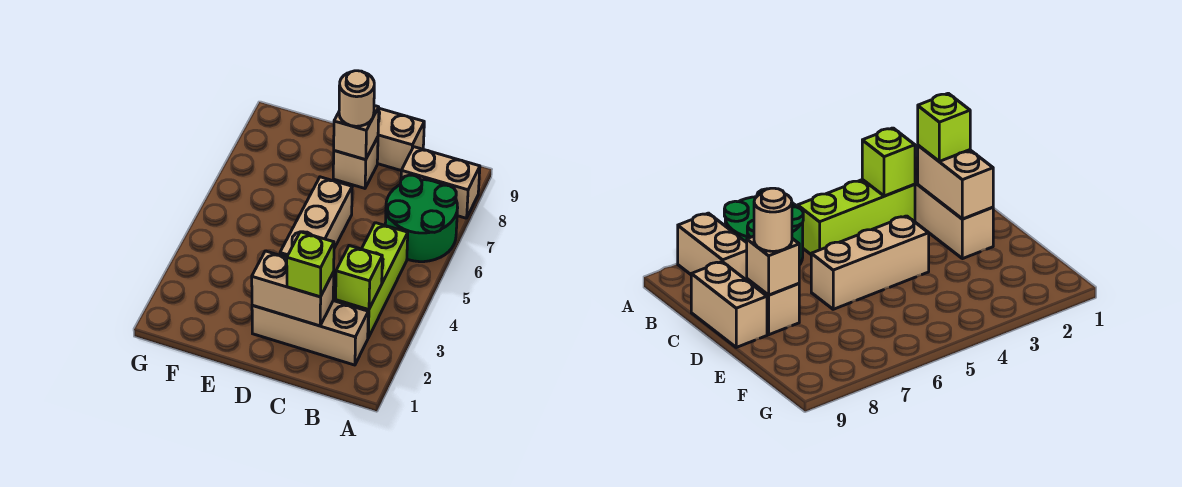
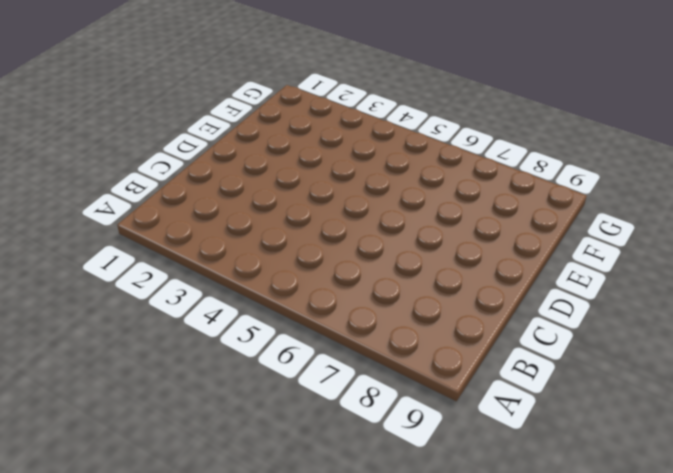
none -> green 2x2 round brick [385,175,458,262]
none -> tan 1x2 brick [401,147,480,218]
none -> tan 1x3 brick [252,301,368,365]

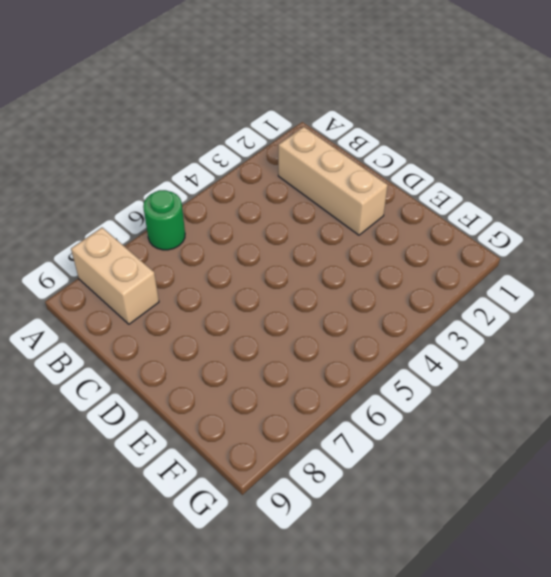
green 1x1 round brick [143,190,185,250] -> green 2x2 round brick [385,175,458,262]
none -> lime 1x3 brick [336,223,408,338]
none -> tan 1x2 brick [377,108,424,170]
none -> tan 1x3 brick [280,177,352,257]

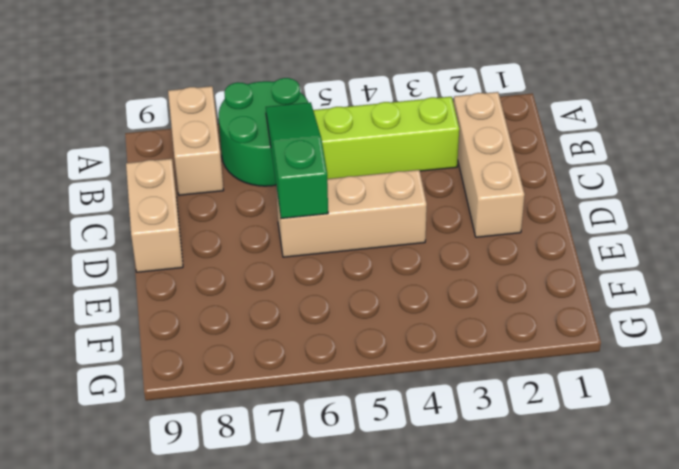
green 1x3 slope [266,102,328,218] -> none
none -> tan 1x1 brick [333,137,378,188]
none -> lime 1x1 brick [336,246,382,310]
none -> tan 1x2 brick [252,251,334,326]

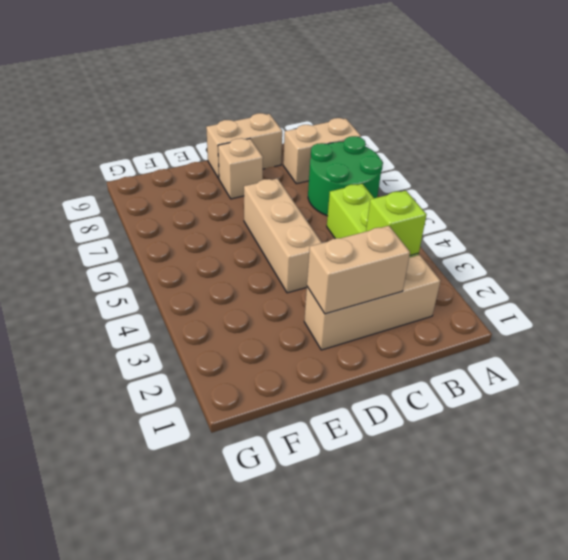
none -> tan 1x1 brick [334,106,379,160]
none -> lime 1x1 brick [287,232,334,297]
none -> tan 1x1 round brick [339,71,374,126]

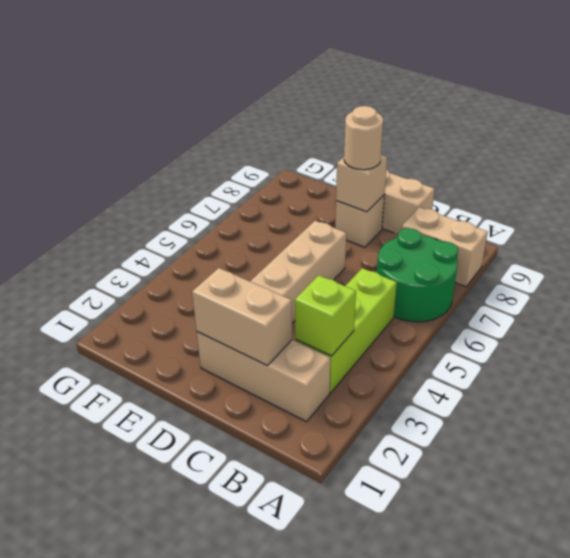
none -> lime 1x1 brick [287,232,334,297]

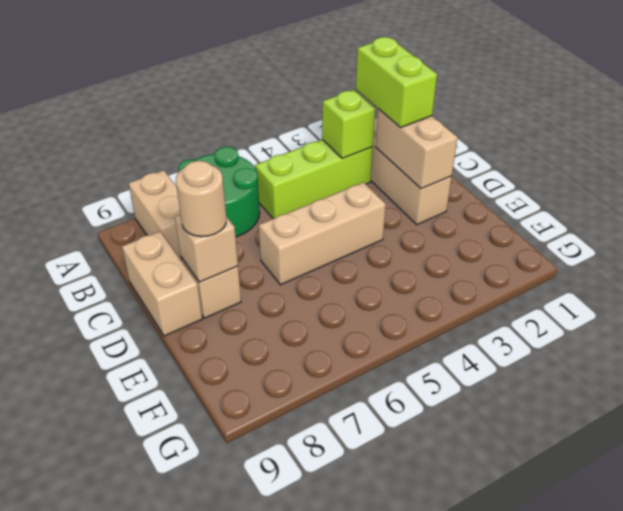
lime 1x2 brick [356,37,437,128] -> lime 1x1 brick [287,232,334,297]

